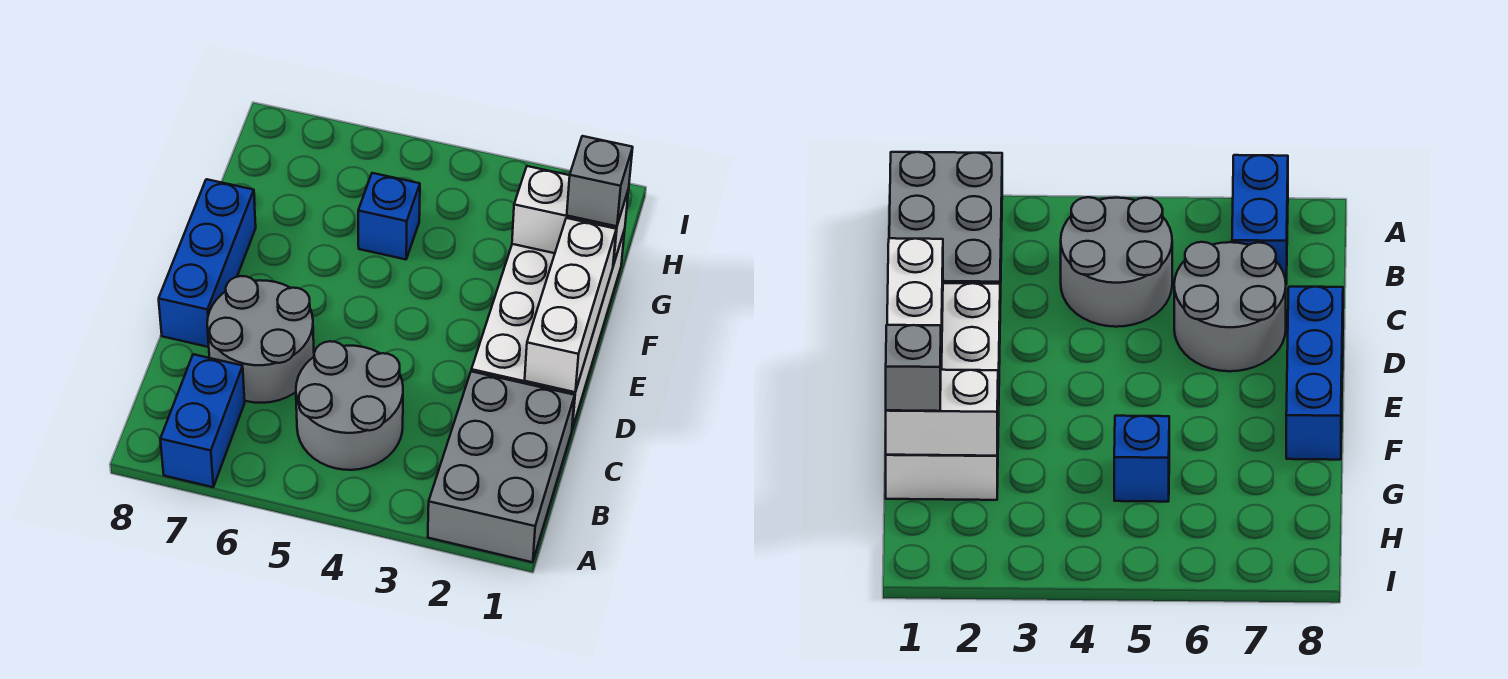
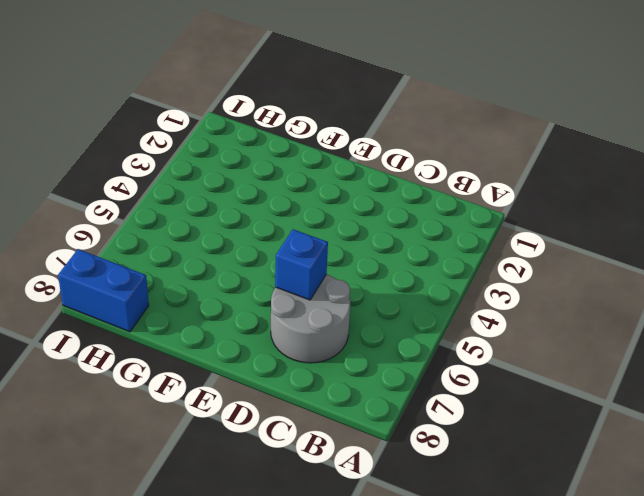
blue 1x1 brick [275,229,328,300] -> blue 1x1 brick moved to [358,173,420,259]
blue 1x2 brick [58,249,149,332] -> blue 1x2 brick moved to [160,354,245,487]
none -> grey 2x3 brick [428,371,575,562]
none -> grey 2x2 round brick [296,341,403,470]

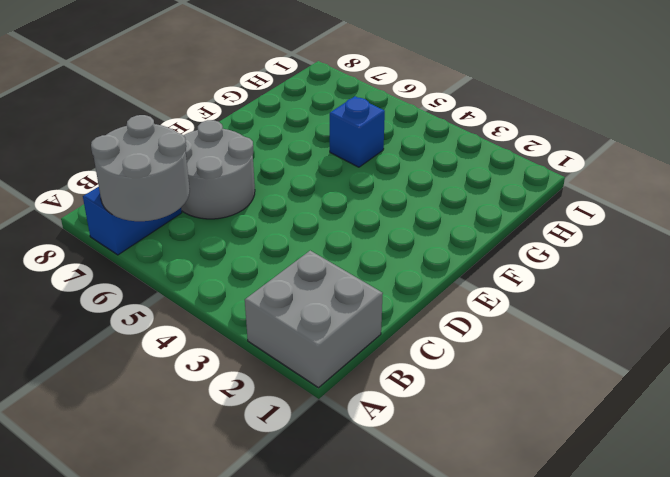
grey 2x2 brick [245,251,383,388] -> grey 2x3 brick [428,371,575,562]
grey 2x2 round brick [91,115,190,221] -> grey 2x2 round brick moved to [296,341,403,470]
none -> white 2x4 brick [471,230,625,429]
none -> blue 1x3 brick [159,179,256,347]

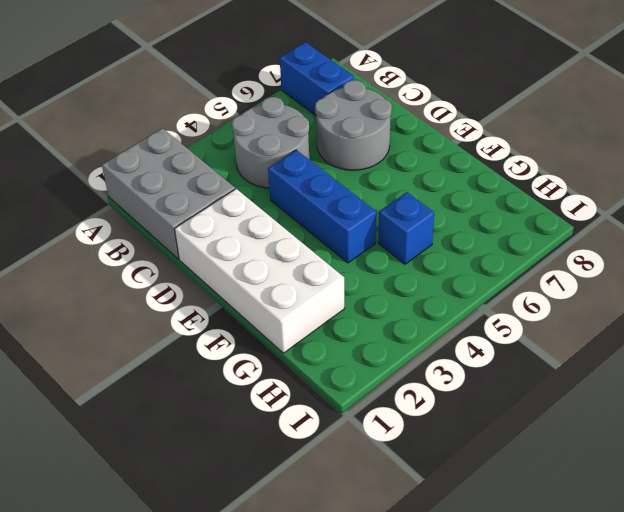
blue 1x3 brick [268,150,376,263] -> blue 1x3 brick moved to [159,179,256,347]
none -> white 1x3 brick [525,218,616,392]
none -> white 1x2 brick [512,166,629,265]

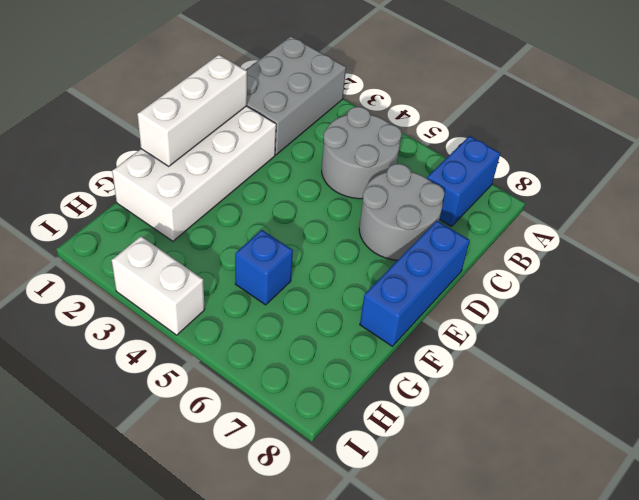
white 1x2 brick [112,236,205,335] -> white 1x2 brick moved to [512,166,629,265]
none -> grey 1x1 brick [567,136,633,226]

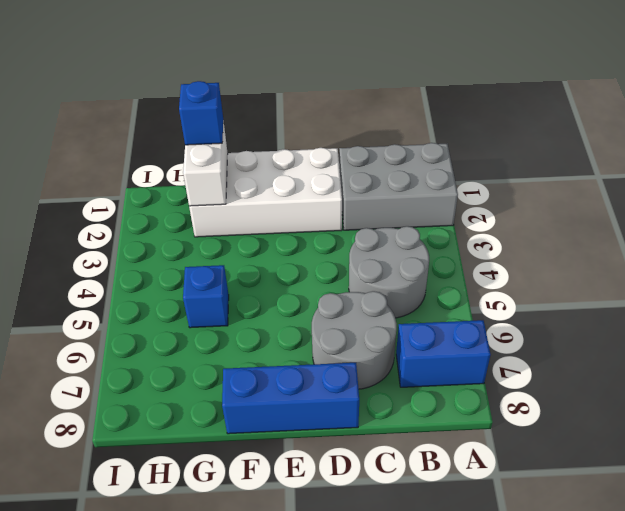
blue 1x1 brick [179,81,223,145] -> grey 1x1 brick [567,136,633,226]
none -> white 1x3 brick [525,218,616,392]

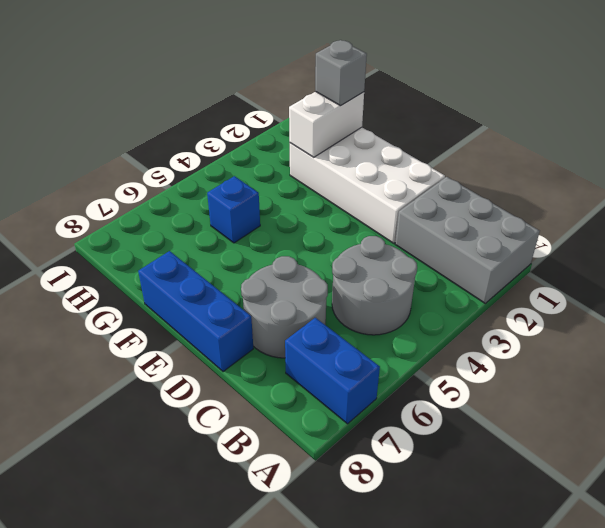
none -> white 1x3 brick [525,218,616,392]

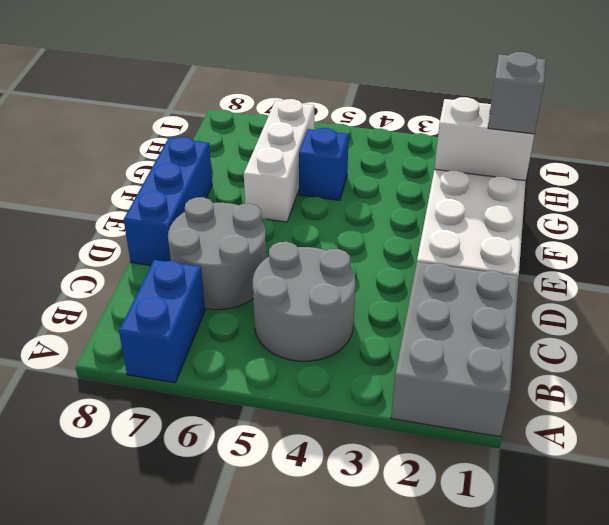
white 1x3 brick [244,99,314,222] -> white 1x3 brick moved to [525,218,616,392]

